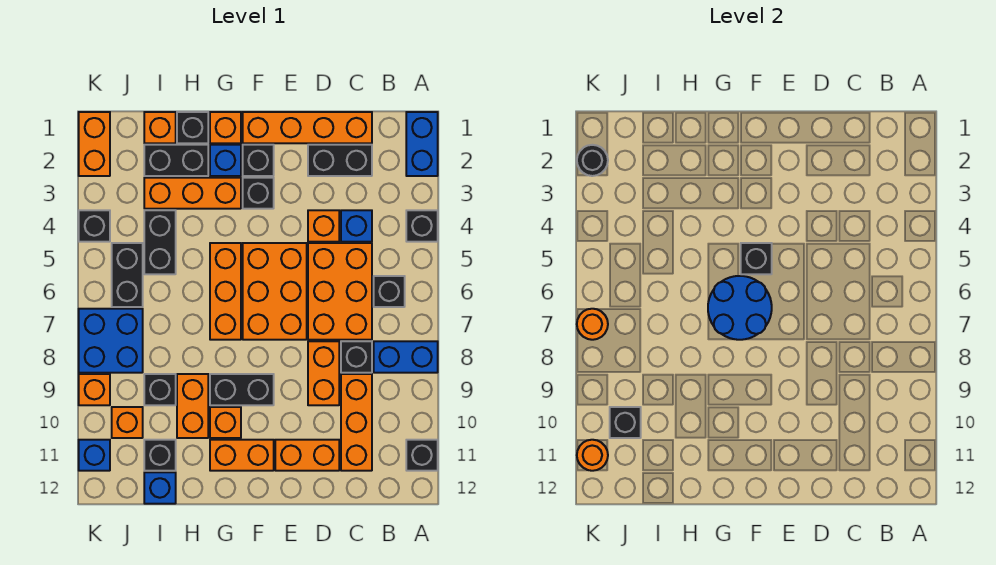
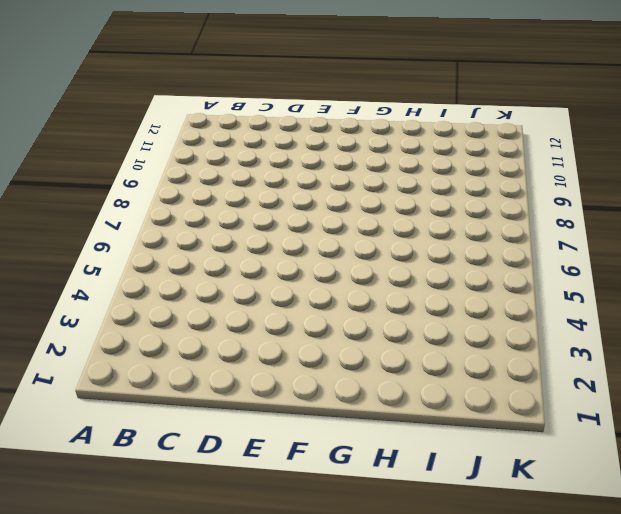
none -> blue 1x2 brick [406,112,438,176]
none -> black 1x1 brick [406,210,438,242]
none -> blue 1x2 brick [374,341,438,373]
none -> black 1x1 brick [406,440,438,471]

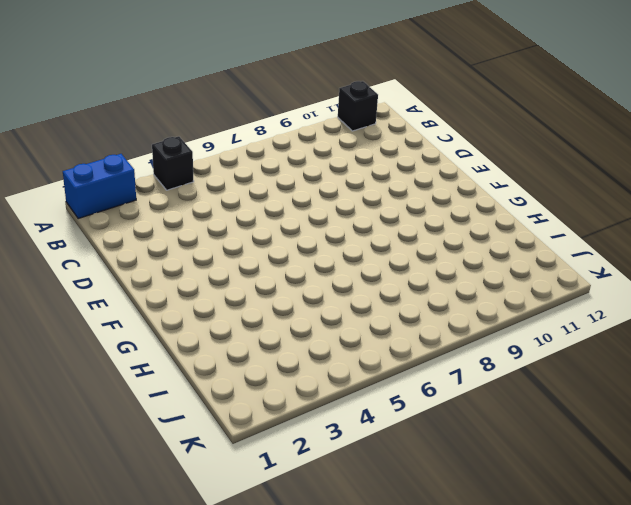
none -> blue 1x2 brick [374,341,438,373]
none -> black 1x1 brick [374,276,405,307]
none -> orange 1x4 brick [243,112,372,143]
none -> black 1x2 brick [308,145,372,176]

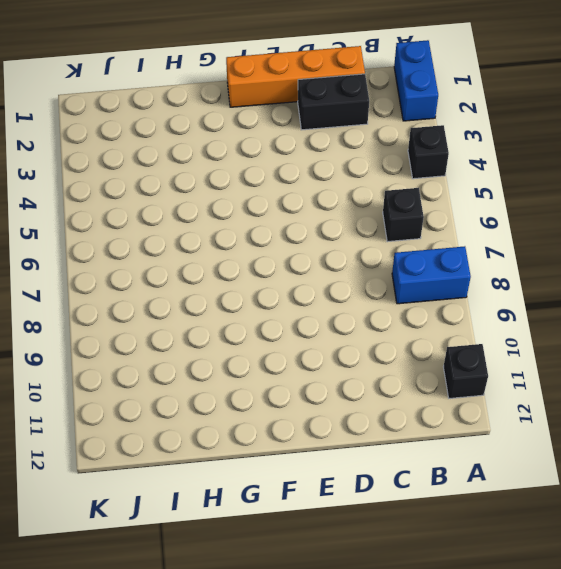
none -> blue 1x1 brick [341,210,372,242]
none -> orange 2x3 brick [308,243,372,340]
none -> black 1x1 brick [341,341,372,373]
none -> orange 1x3 brick [341,374,372,471]

